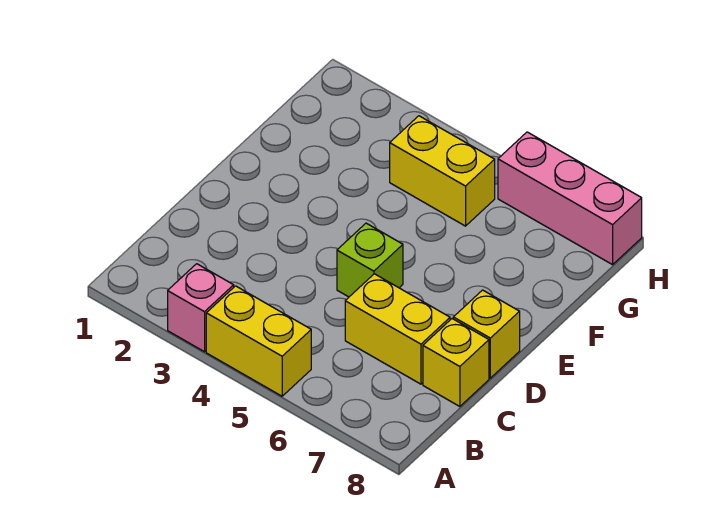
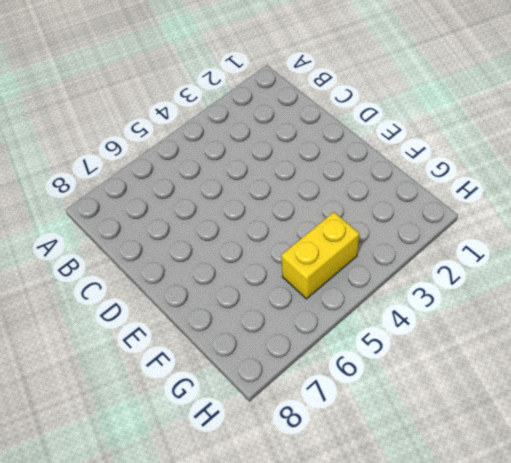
none -> pink 1x1 brick [168,264,234,352]
none -> yellow 1x2 brick [206,286,311,396]

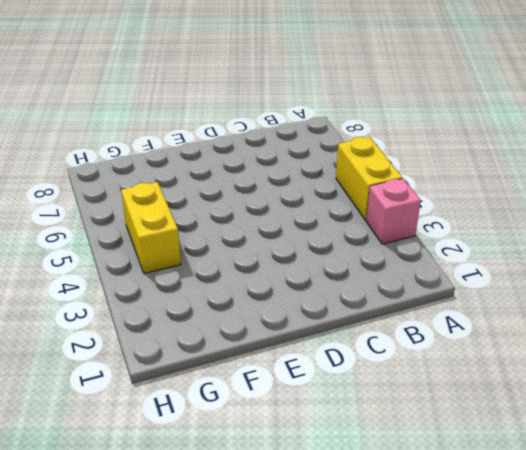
none -> yellow 1x2 brick [345,274,450,384]
none -> yellow 1x1 brick [423,319,489,406]

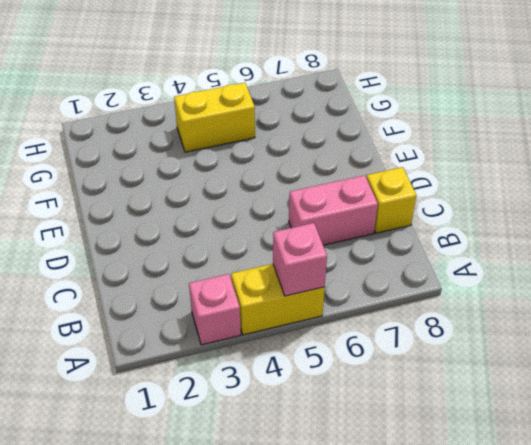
pink 1x1 brick [273,223,327,296] -> none
pink 1x2 brick [289,175,378,245] -> yellow 1x2 brick [345,274,450,384]
none -> lime 1x1 brick [337,223,403,297]
none -> yellow 1x1 brick [453,290,520,378]

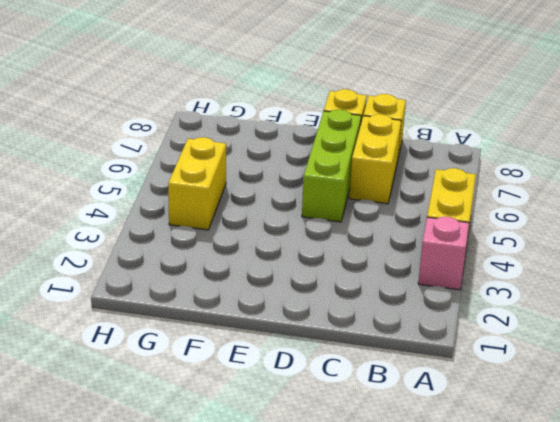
lime 1x3 brick [302,110,361,222] -> lime 1x1 brick [337,223,403,297]
none -> pink 1x3 brick [498,132,642,265]

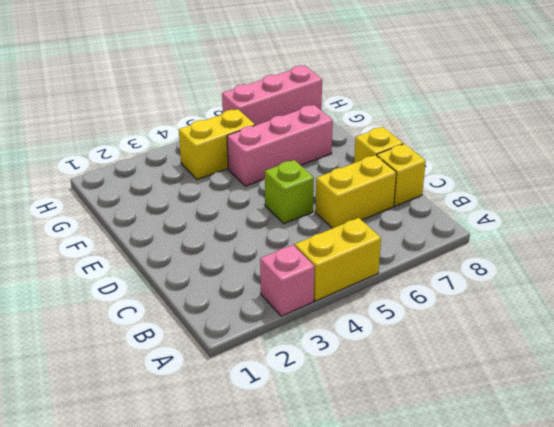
pink 1x3 brick [227,105,333,186] -> none

